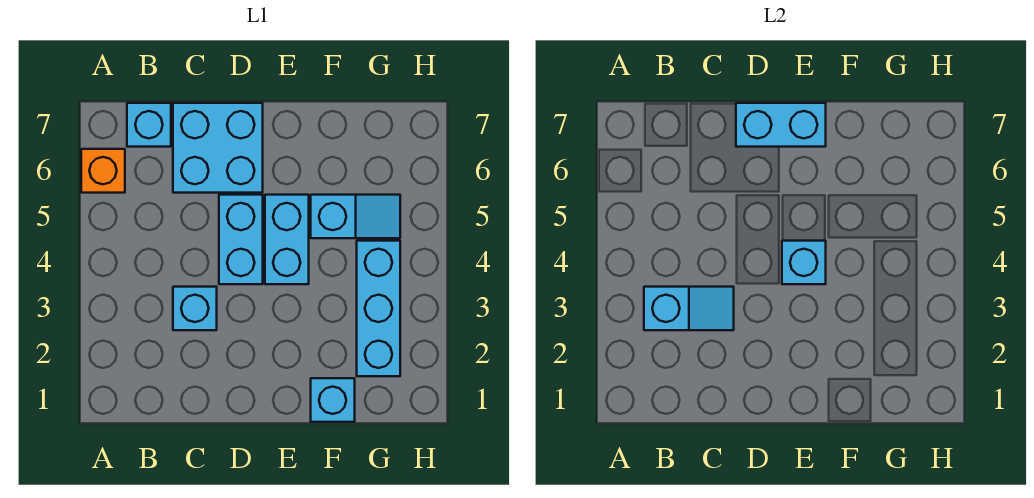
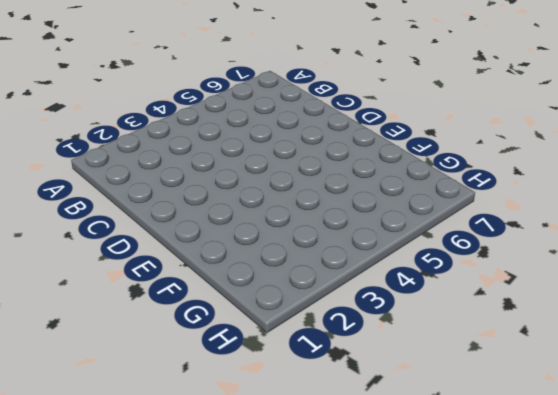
none -> orange 1x1 brick [81,149,125,193]
none -> cyan 1x1 brick [127,103,171,147]
none -> cyan 1x1 brick [173,287,217,330]

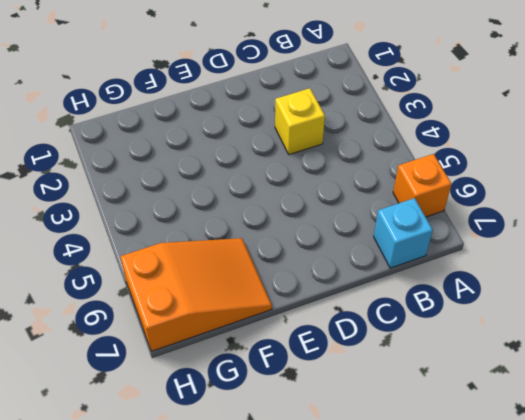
yellow 1x1 brick [275,88,325,155] -> cyan 1x1 brick [173,287,217,330]
orange 2x3 slope [120,238,272,351] -> none
none -> cyan 2x2 brick [173,103,263,193]
none -> cyan 1x2 brick [219,195,263,284]
none -> cyan 1x2 brick [265,195,309,284]

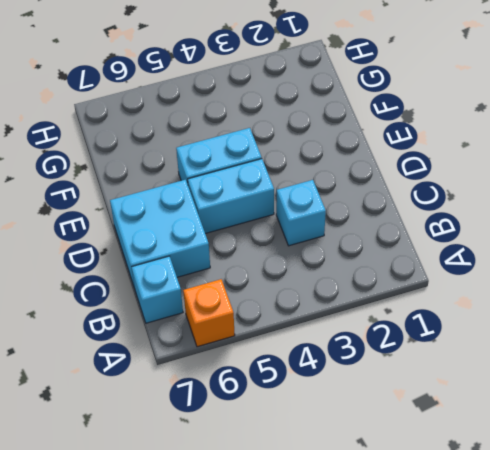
none -> cyan 1x1 brick [311,378,355,422]
none -> cyan 1x2 slope [311,195,400,238]
none -> cyan 1x3 brick [357,241,400,376]

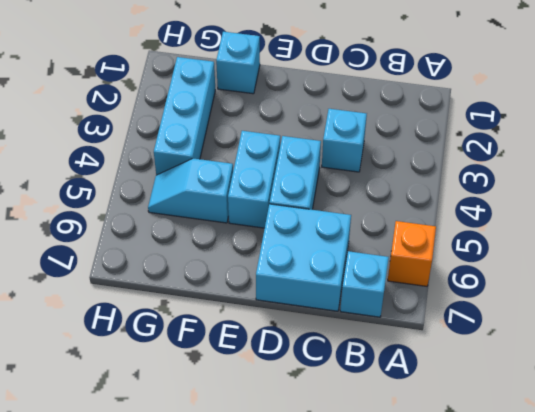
none -> cyan 1x2 slope [644,287,734,330]
none -> cyan 1x2 brick [736,103,826,147]
none -> cyan 1x1 brick [782,241,826,284]

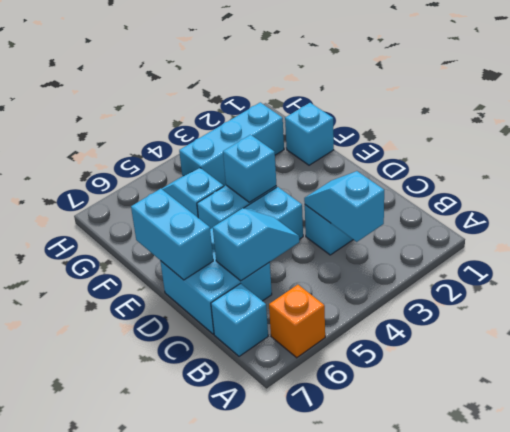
cyan 1x2 slope [213,208,299,281] -> none

